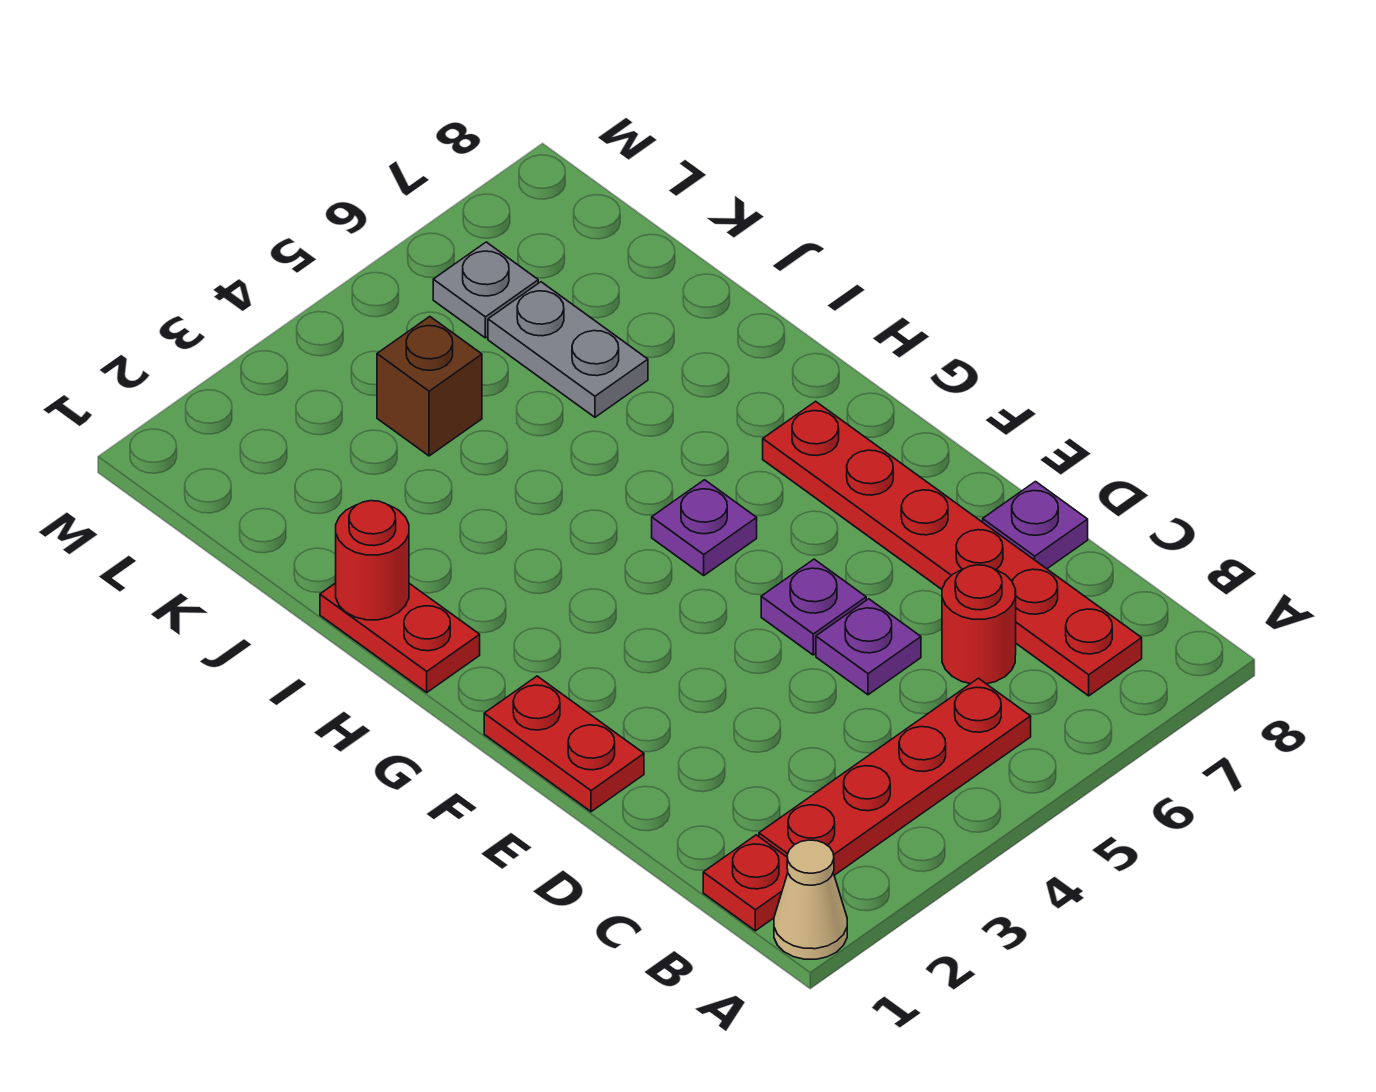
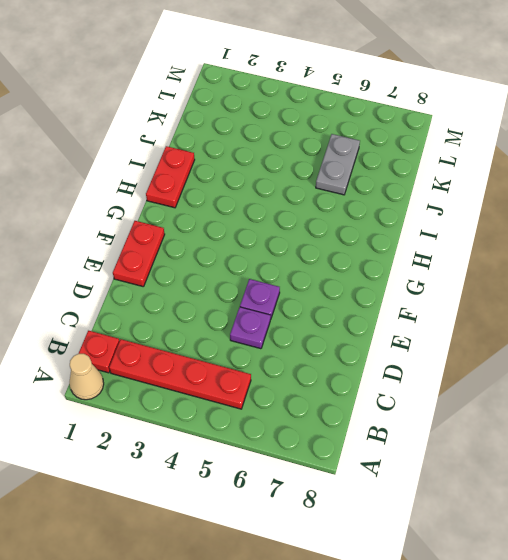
none -> red 1x6 plate [763,401,1142,696]
none -> red 1x1 round brick [942,565,1016,684]
none -> purple 1x1 plate [983,482,1088,569]

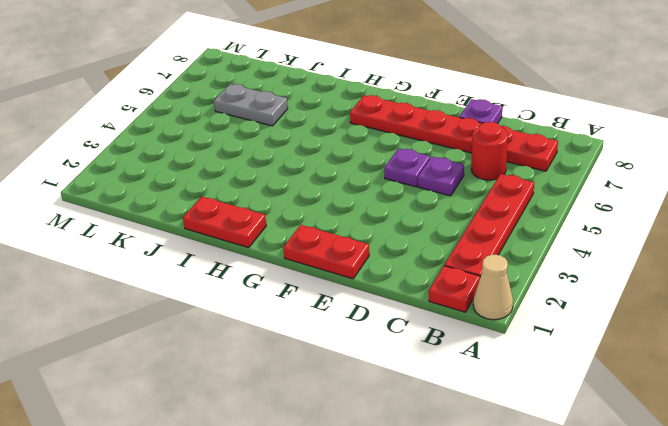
none -> purple 1x1 plate [652,480,757,575]
none -> brown 1x1 brick [377,317,482,456]
none -> grey 1x1 plate [433,242,538,338]

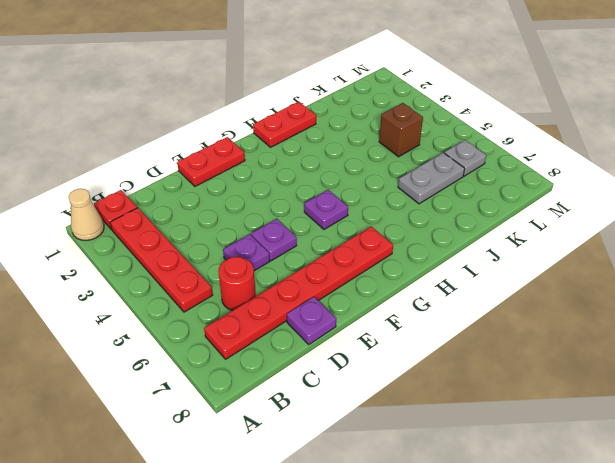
none -> red 1x1 round brick [336,501,409,620]

